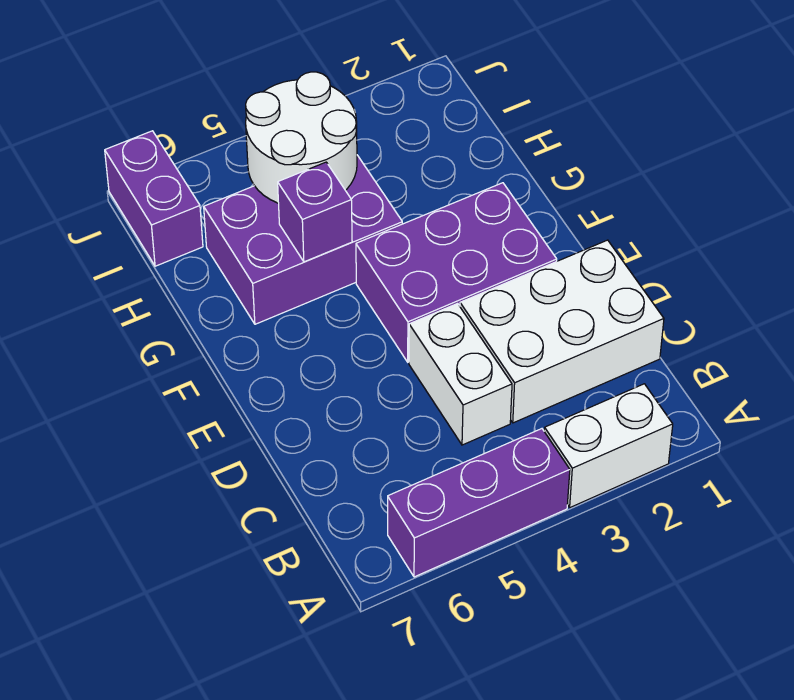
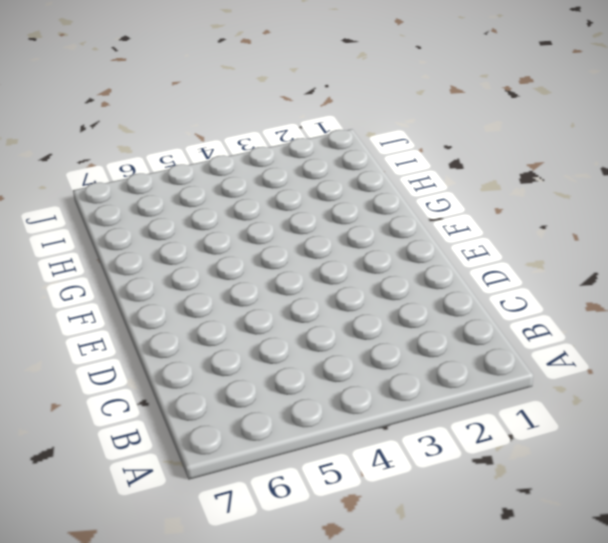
none -> white 1x2 brick [544,384,673,507]
none -> purple 1x3 brick [388,429,570,577]

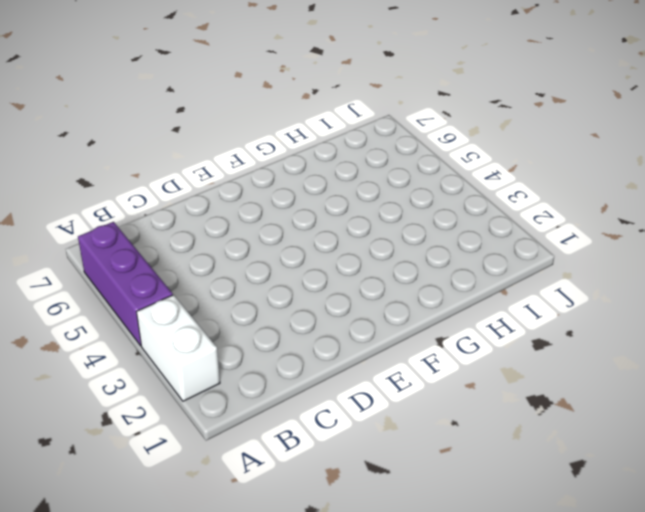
none -> white 2x3 brick [460,240,664,423]
none -> white 1x2 brick [409,304,512,445]

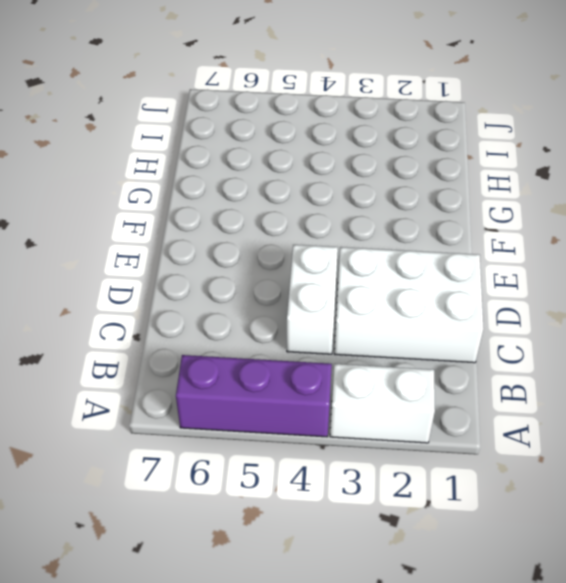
none -> purple 2x3 brick [356,183,557,362]
none -> purple 2x3 brick [204,155,402,324]

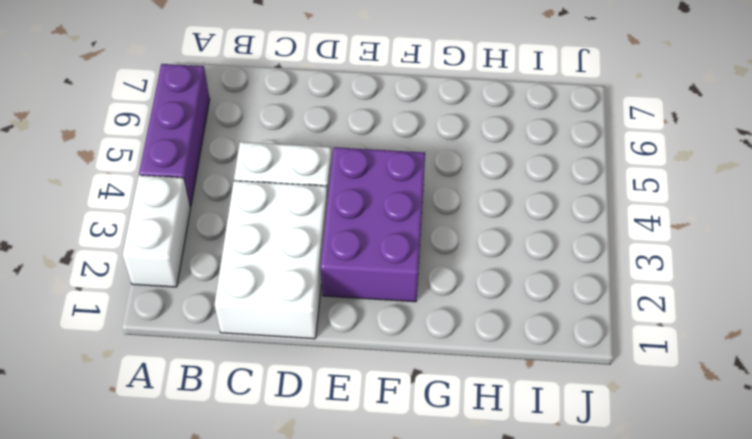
none -> purple 2x3 brick [204,155,402,324]
none -> purple 1x2 brick [105,131,203,266]

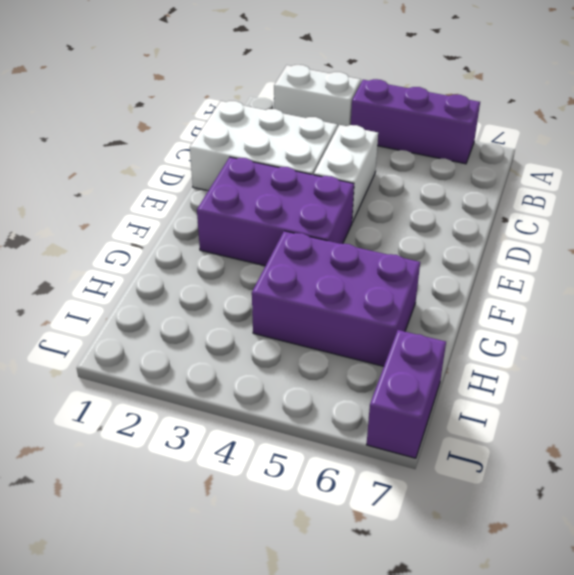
none -> purple 1x1 brick [278,162,352,262]
none -> white 2x2 round brick [246,72,357,203]

